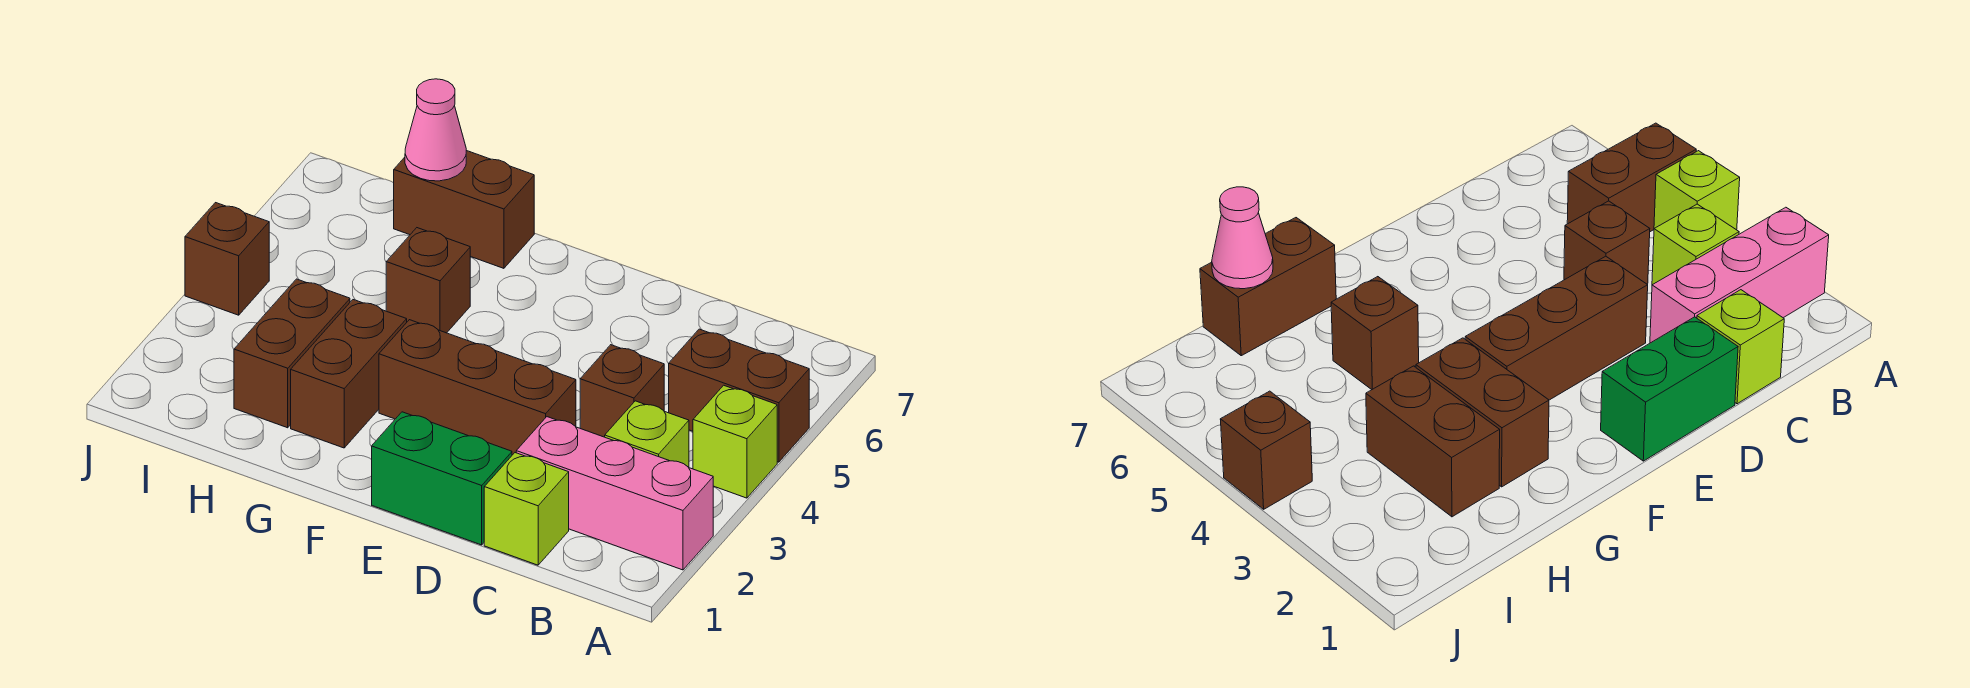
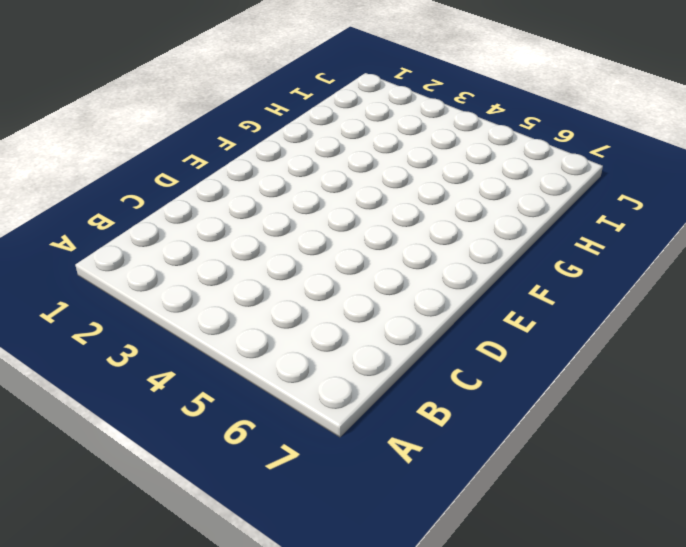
none -> pink 1x3 brick [516,417,713,570]
none -> lime 1x1 brick [693,385,777,498]
none -> brown 1x2 brick [669,329,809,462]

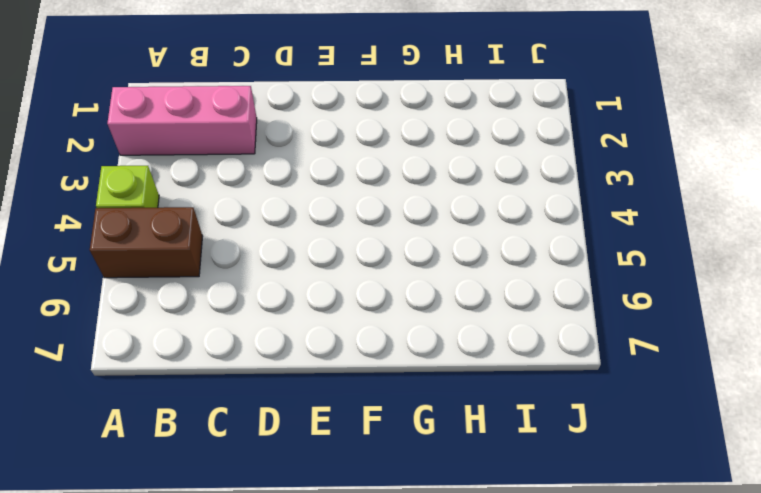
none -> lime 1x1 brick [605,401,689,467]
none -> lime 1x1 brick [484,453,569,565]
none -> brown 1x1 brick [580,345,664,437]

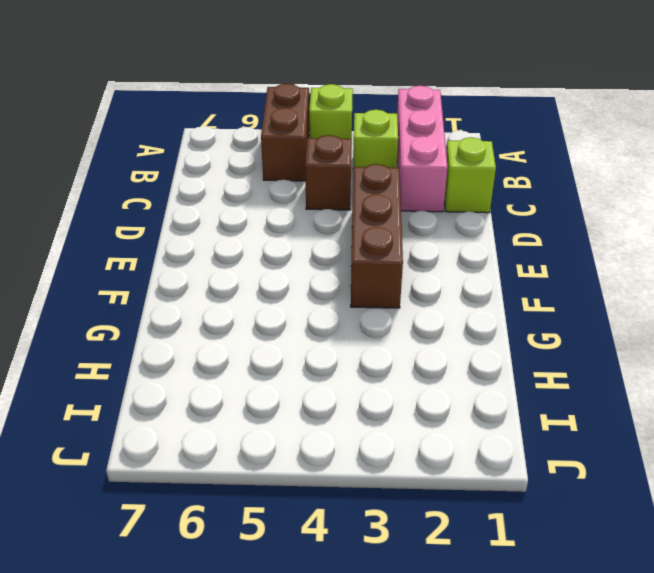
none -> green 1x2 brick [372,412,512,545]
none -> brown 1x2 brick [291,300,407,448]
none -> brown 1x1 brick [386,228,470,333]

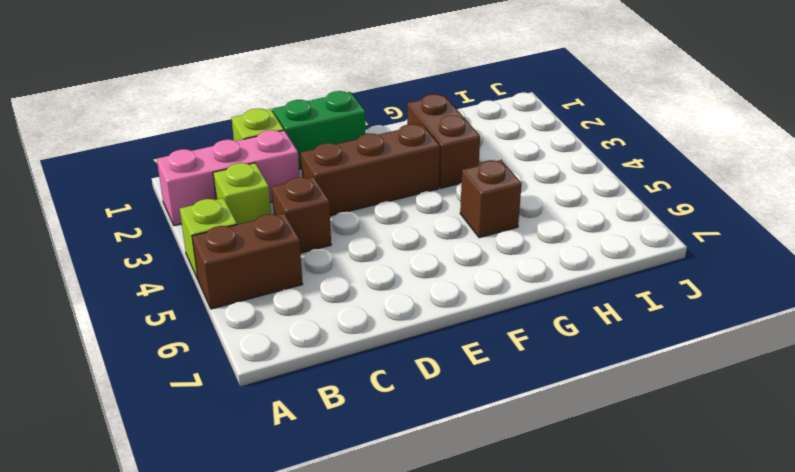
none -> brown 1x2 brick [394,151,534,268]
none -> brown 1x2 brick [234,279,350,428]
none -> brown 1x1 brick [185,203,269,315]

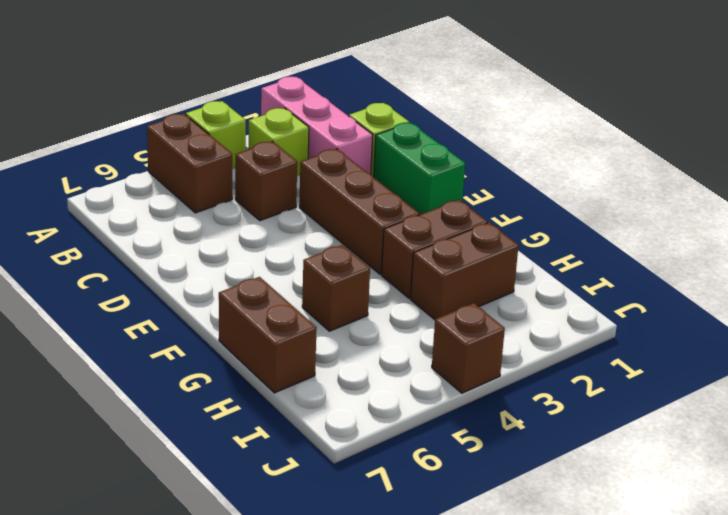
none -> pink 1x1 cone [405,79,466,181]

